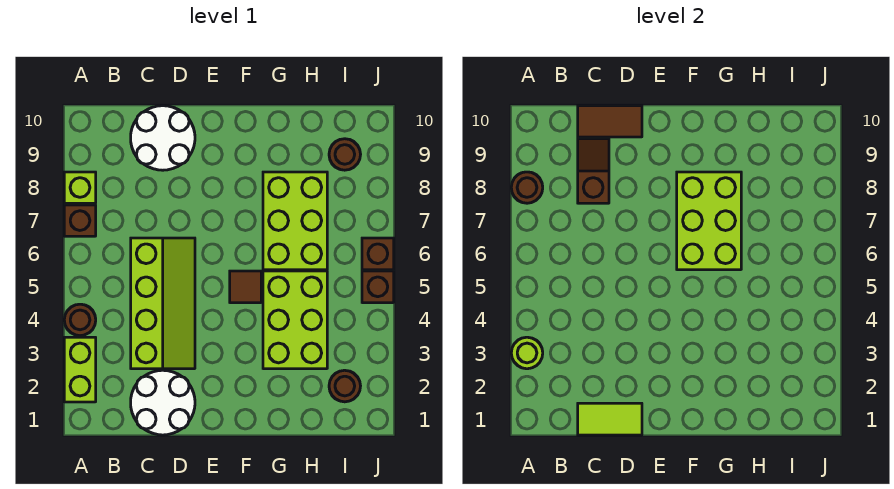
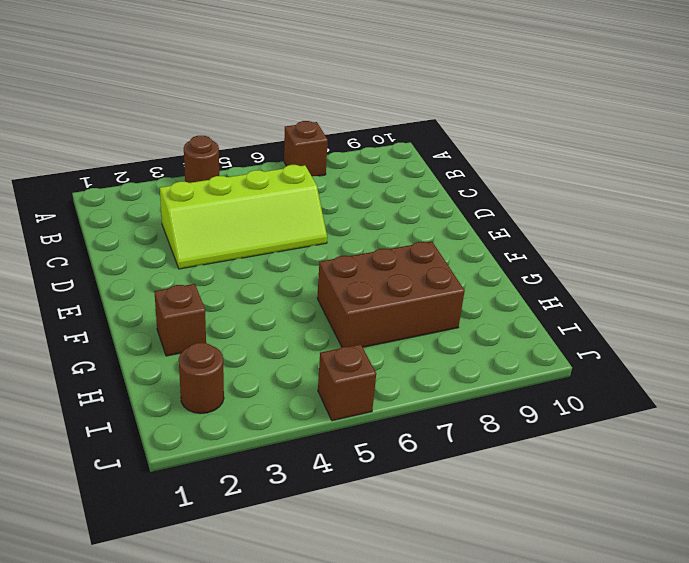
brown 1x1 brick [154,284,206,356] -> brown 1x1 brick moved to [362,238,394,270]
brown 2x3 brick [317,241,465,347] -> lime 2x3 brick [263,172,327,270]
none -> lime 1x2 brick [64,337,96,402]
none -> lime 1x1 brick [64,172,96,203]
none -> white 2x2 round brick [131,370,195,435]

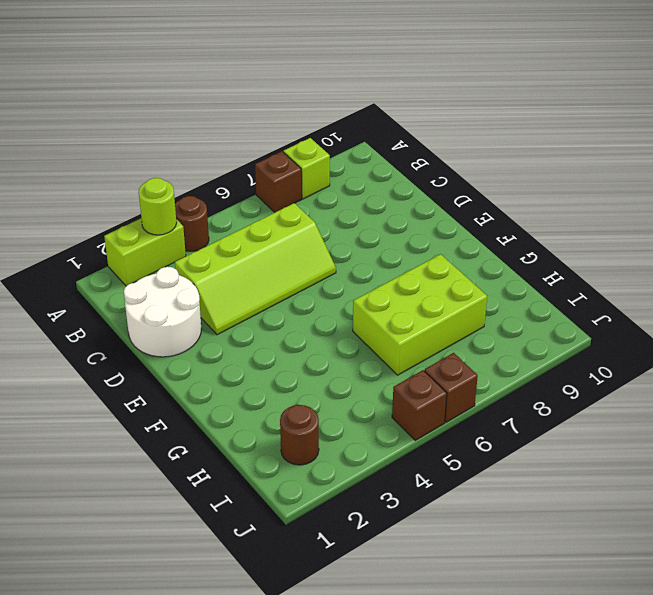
none -> white 2x2 round brick [131,106,195,170]
none -> brown 1x1 tile [230,271,261,303]
none -> lime 2x3 brick [263,271,327,369]

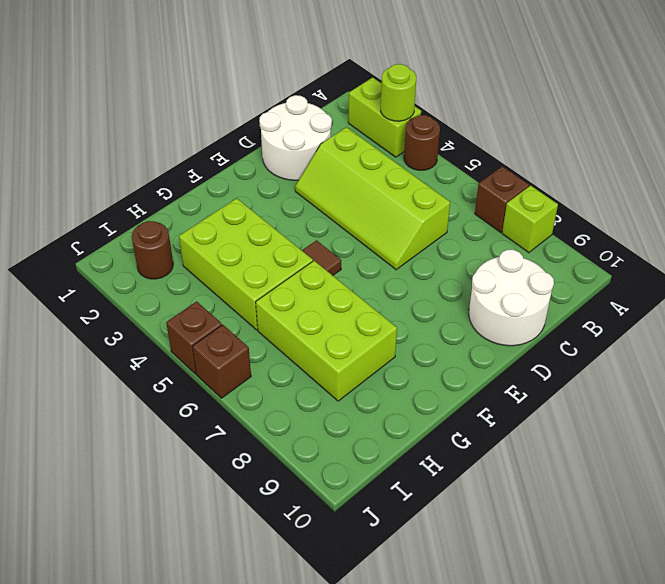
none -> brown 1x1 round brick [329,139,361,170]
none -> brown 1x1 round brick [511,172,543,203]
none -> lime 1x2 tile [578,403,642,435]

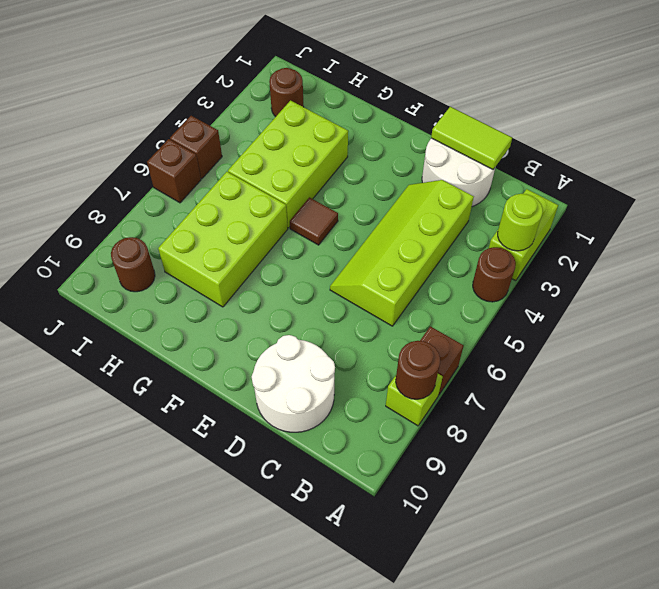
none -> brown 1x2 slope [578,139,609,203]
none -> brown 1x2 tile [578,106,642,137]
none -> lime 2x3 brick [677,172,741,270]

